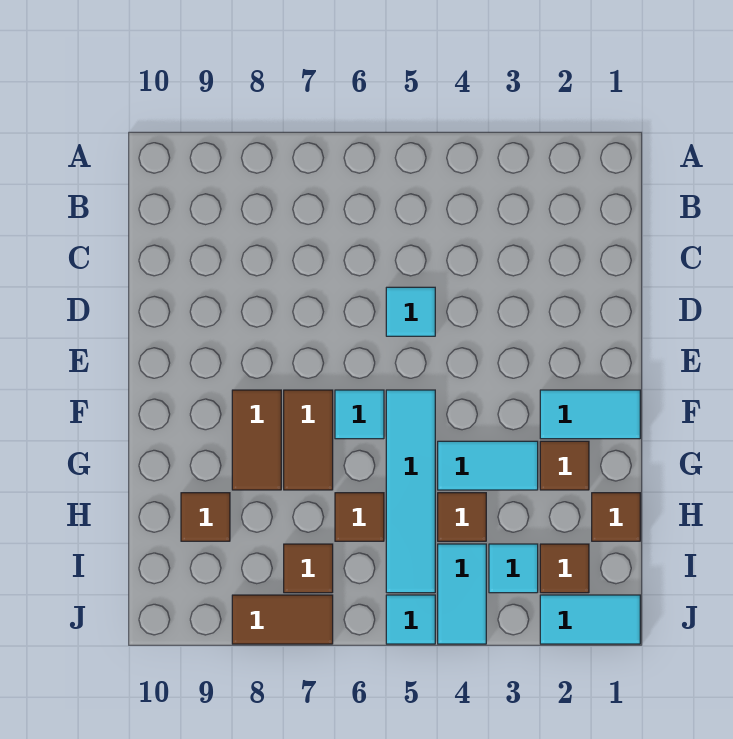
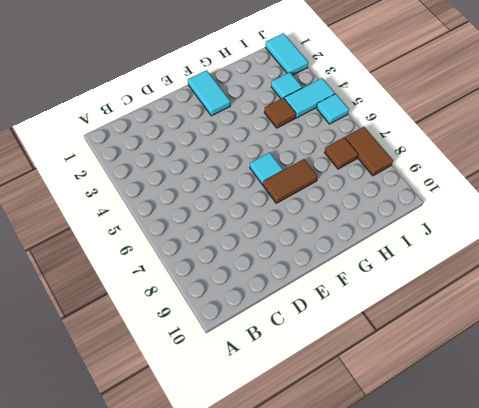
none -> cyan 1x1 tile [386,287,435,336]
none -> cyan 1x4 tile [386,390,435,593]
none -> brown 1x2 tile [232,390,281,490]

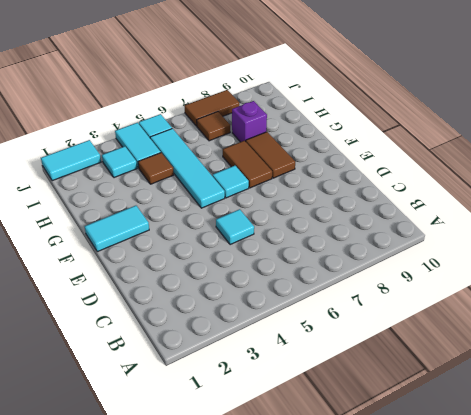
purple 1x1 brick [232,101,267,142] -> none
none -> brown 1x1 tile [540,441,589,490]
none -> cyan 1x2 tile [438,441,538,490]
none -> brown 1x1 tile [592,493,640,541]

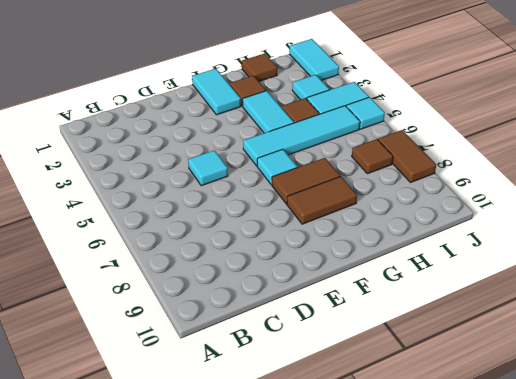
none -> brown 1x1 tile [335,493,384,541]
none -> brown 1x1 tile [181,493,230,541]
none -> brown 1x1 tile [540,544,589,593]

